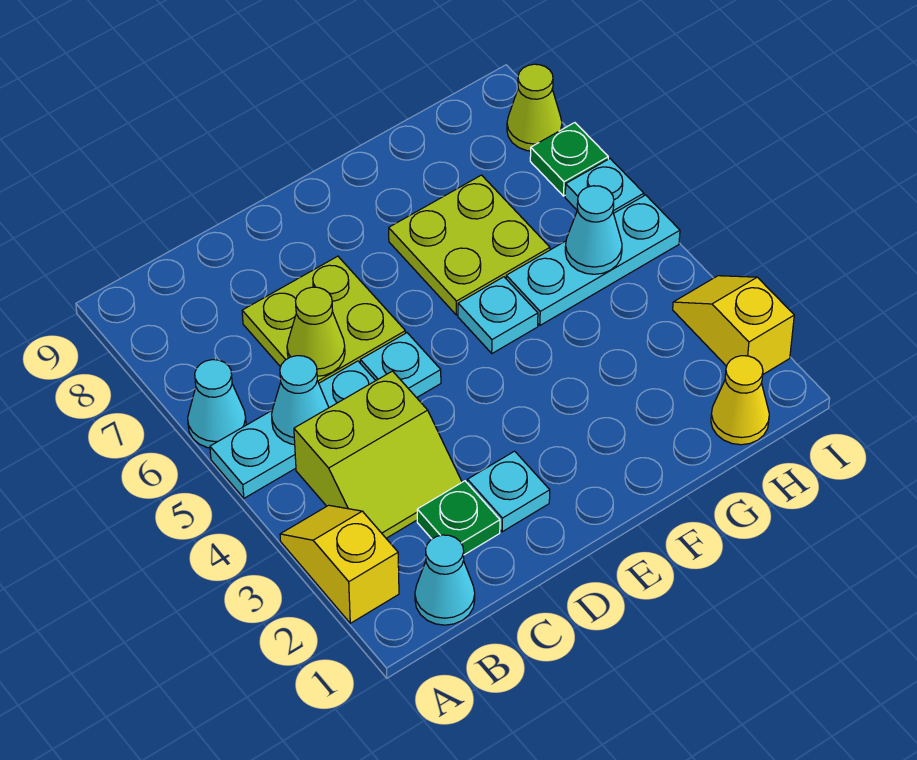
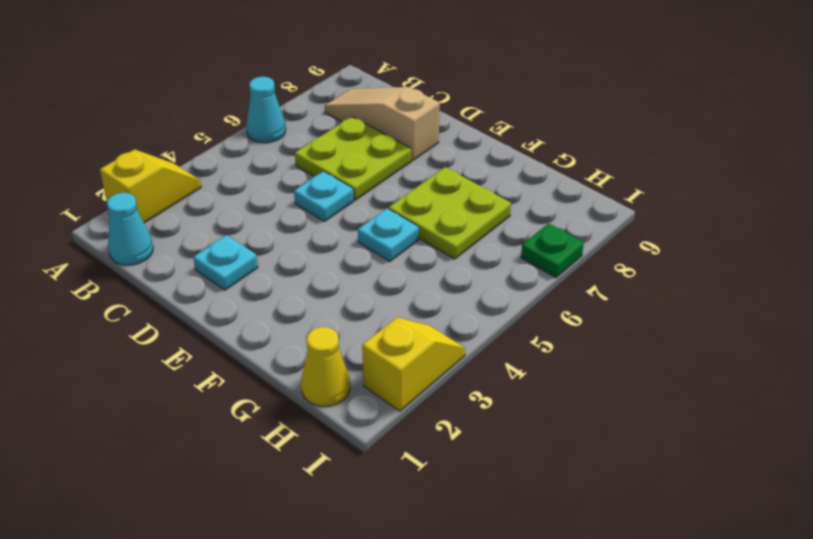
tan 1x3 slope [325,87,440,160] -> none
none -> cyan 1x3 plate [210,361,376,498]
none -> lime 2x2 slope [294,371,462,538]
none -> green 1x1 plate [417,481,500,555]

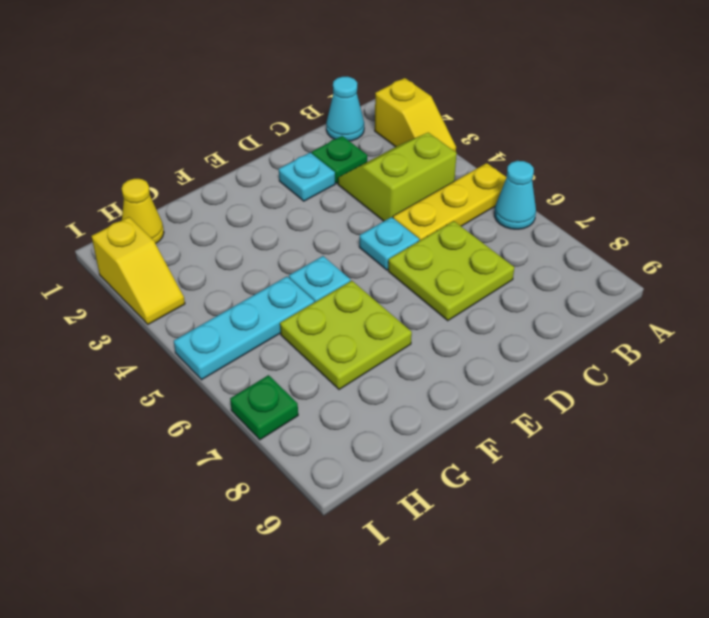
yellow 1x3 plate [393,163,507,241] -> cyan 1x3 plate [210,361,376,498]
none -> cyan 1x1 plate [565,159,644,213]
none -> lime 1x1 cone [507,64,562,151]
none -> cyan 1x1 cone [272,356,329,445]

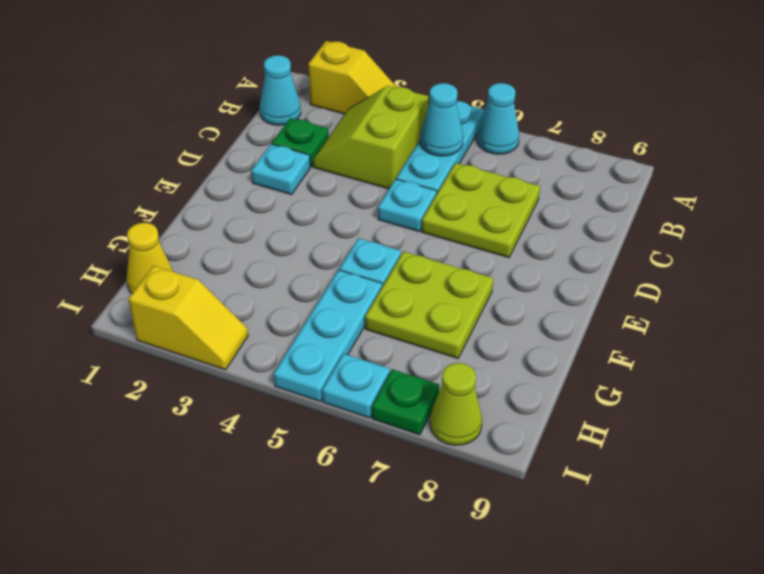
none -> lime 1x1 cone [287,287,345,376]
none -> cyan 1x1 cone [565,186,622,274]

